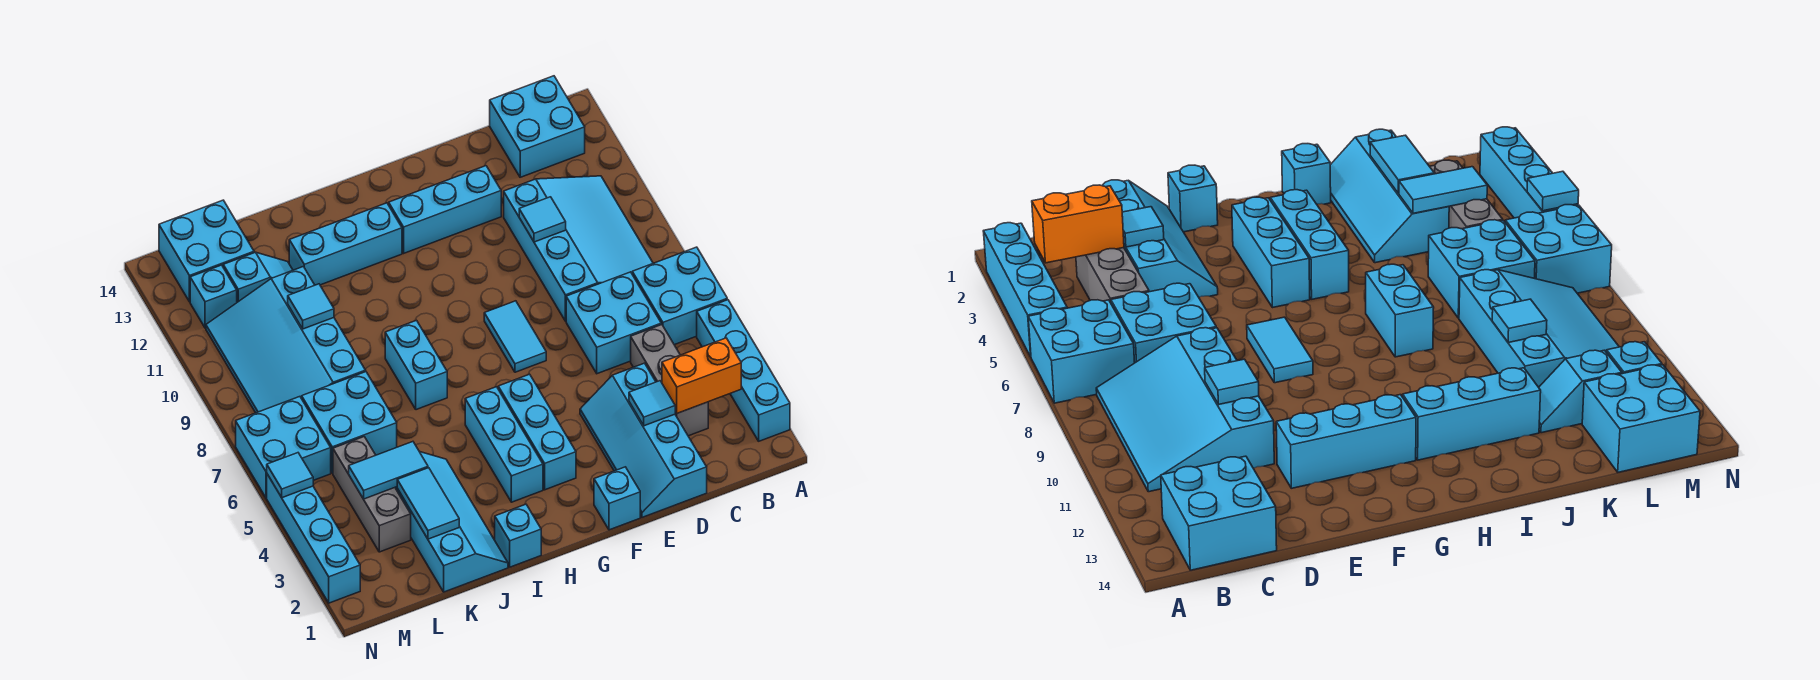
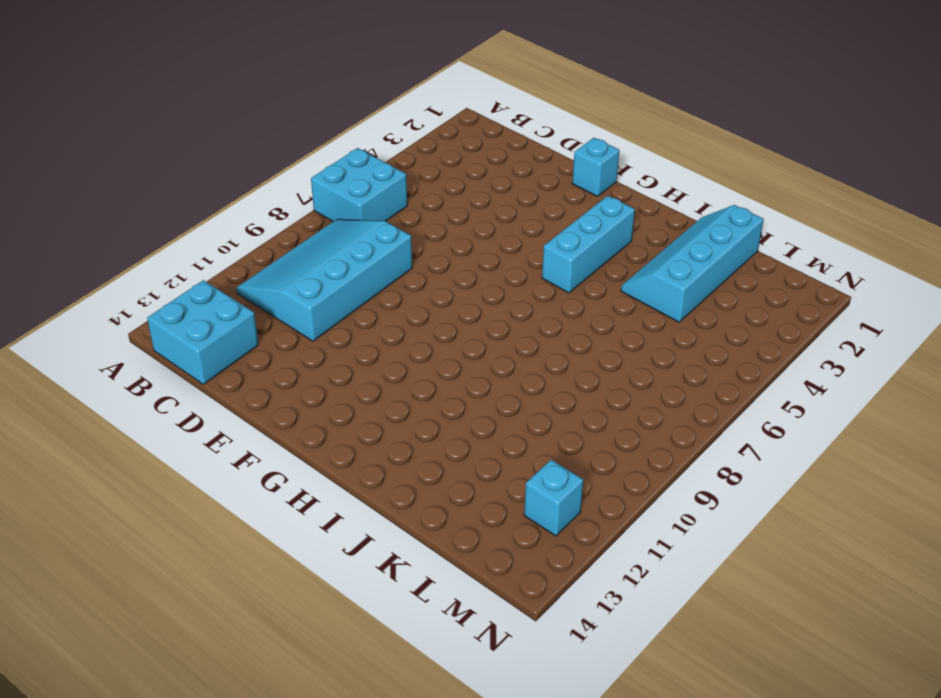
none -> cyan 1x4 brick [697,300,790,441]
none -> grey 1x3 brick [631,325,708,436]
none -> cyan 2x2 brick [566,272,661,374]
none -> cyan 2x4 slope [580,363,707,517]

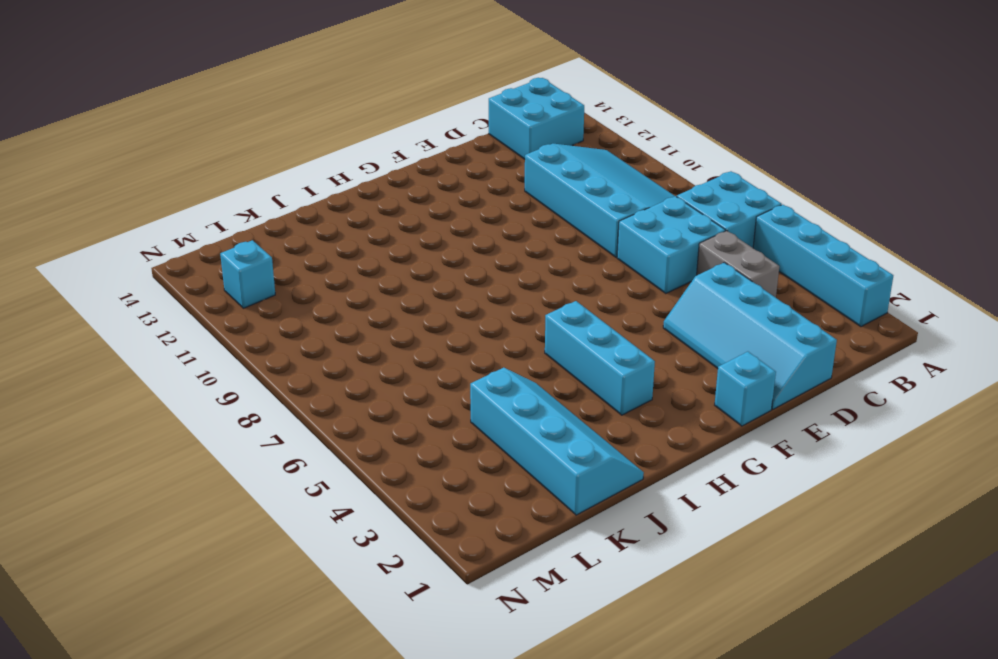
grey 1x2 brick [697,231,779,297] -> grey 1x3 brick [631,325,708,436]
none -> cyan 1x3 brick [389,166,501,253]
none -> cyan 1x2 tile [484,301,546,372]
none -> cyan 1x3 brick [498,374,576,490]
none -> cyan 1x3 brick [289,203,402,285]

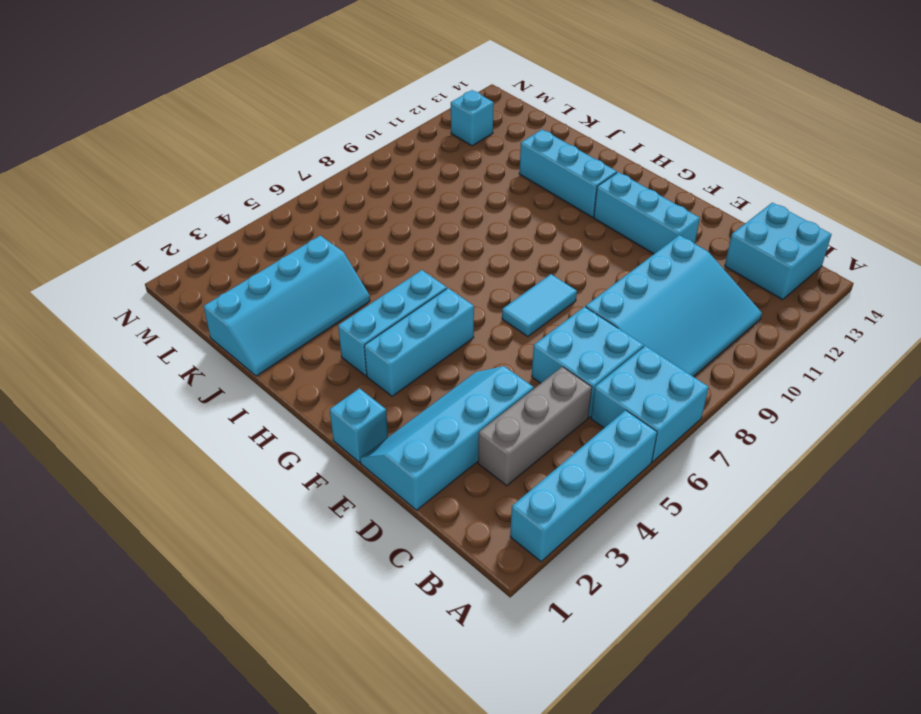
none -> cyan 1x1 brick [495,504,541,567]
none -> cyan 1x2 brick [385,320,447,410]
none -> cyan 2x2 brick [302,372,397,473]
none -> cyan 3x4 slope [206,267,365,413]

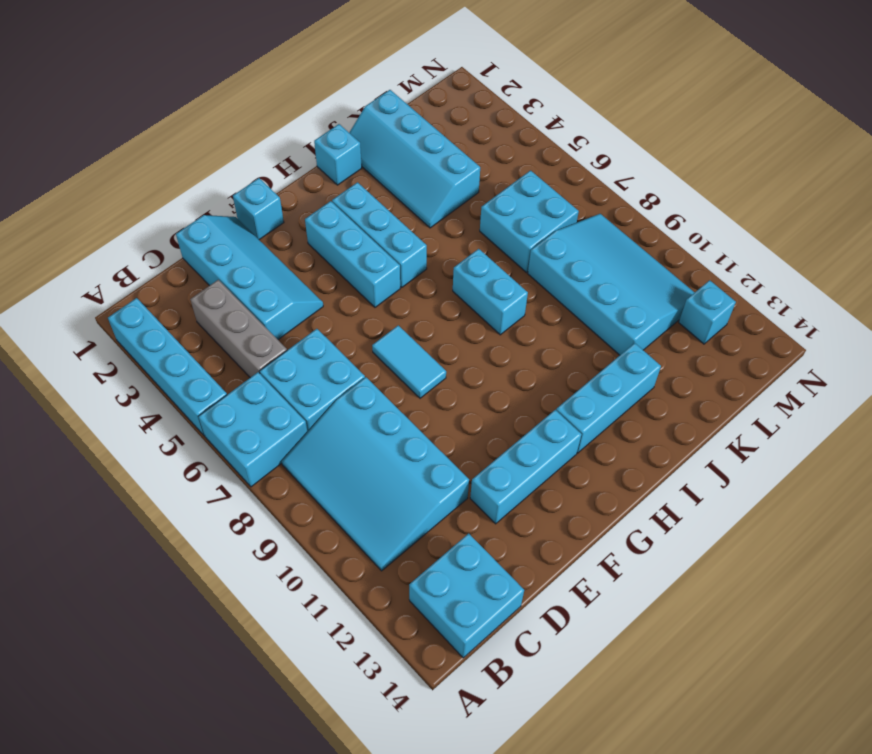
none -> cyan 1x2 slope [223,252,293,302]
none -> grey 1x3 brick [333,437,411,552]
none -> cyan 2x2 brick [159,200,254,302]
none -> cyan 2x2 brick [236,397,331,498]

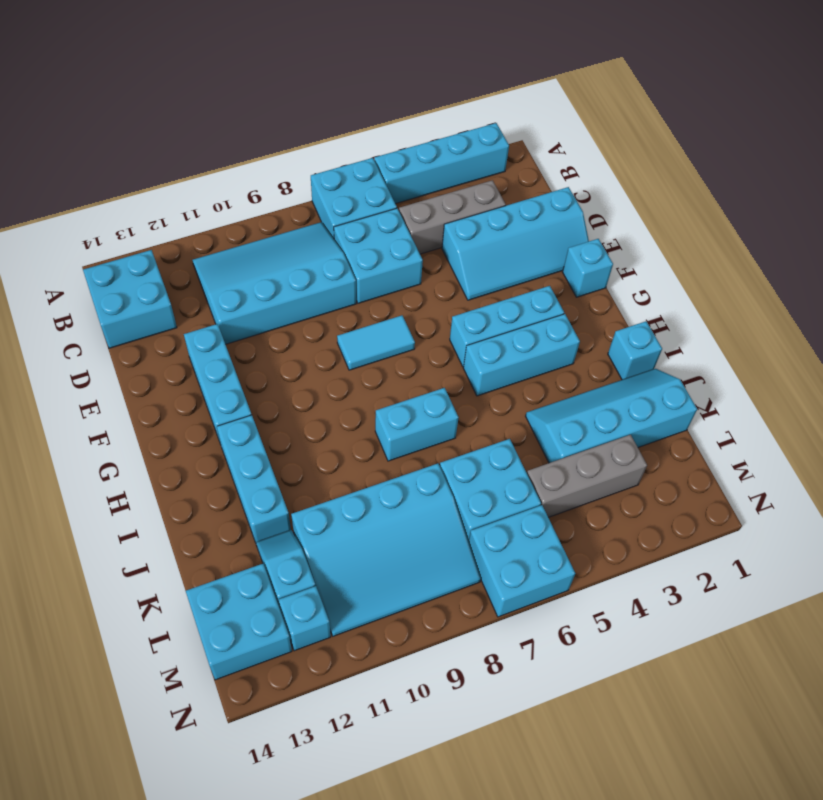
none -> cyan 1x4 brick [267,474,360,603]
none -> orange 1x2 brick [662,338,741,413]
none -> cyan 1x1 tile [629,381,675,426]
none -> cyan 1x1 tile [519,197,566,242]

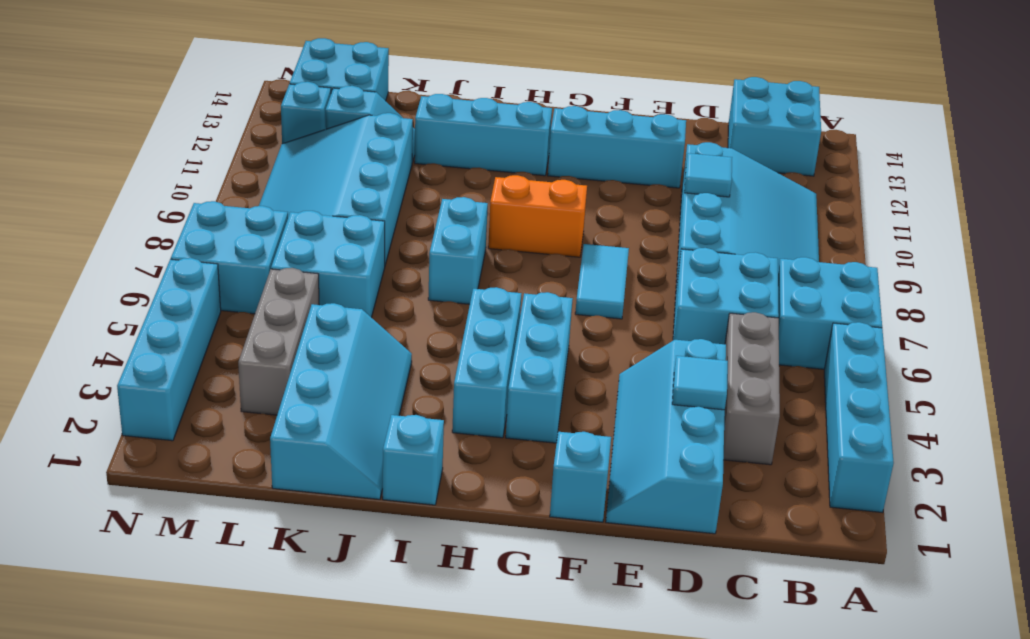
orange 1x2 brick [488,175,587,257] -> orange 1x2 brick moved to [662,338,741,413]
none -> cyan 1x2 tile [397,468,459,539]
none -> cyan 1x2 tile [349,442,428,499]
none -> cyan 1x1 tile [288,284,334,329]
none -> cyan 1x1 tile [267,453,313,498]

